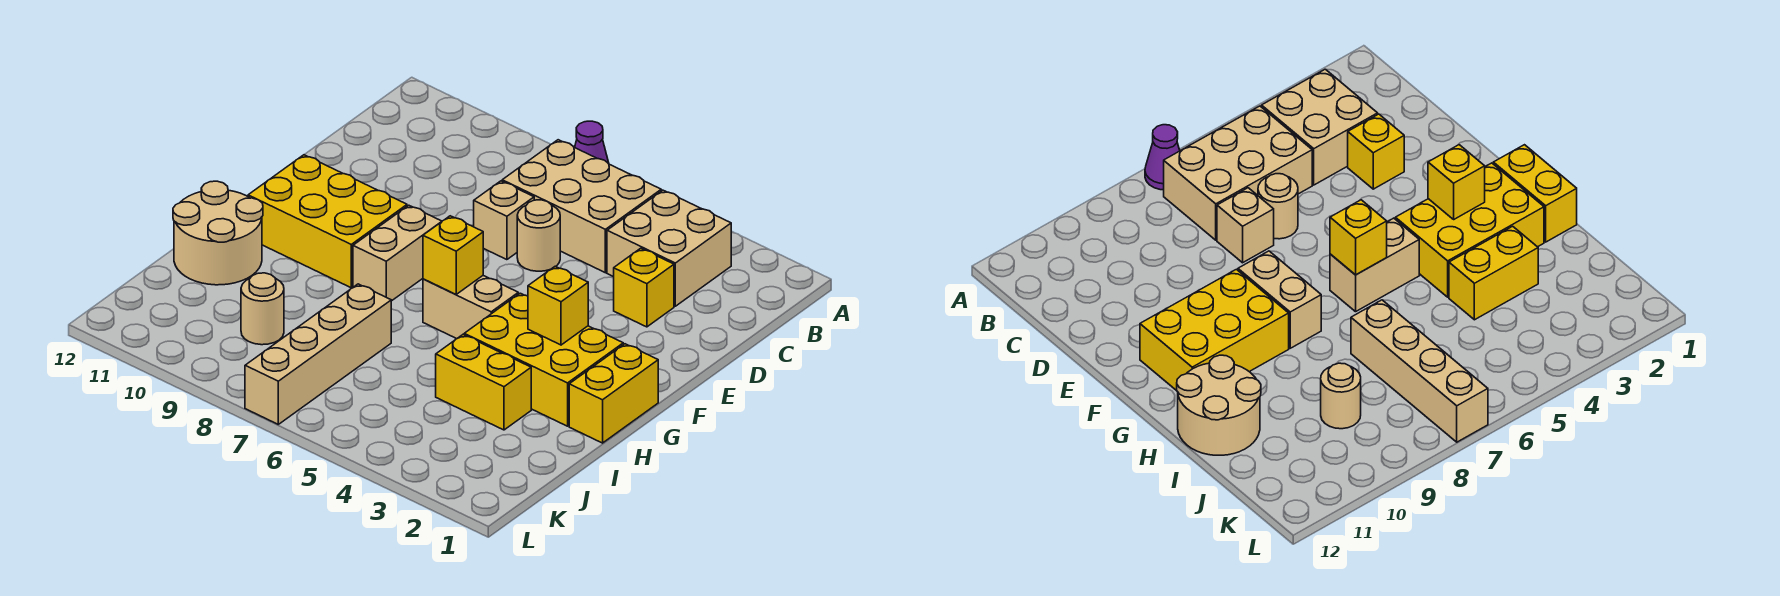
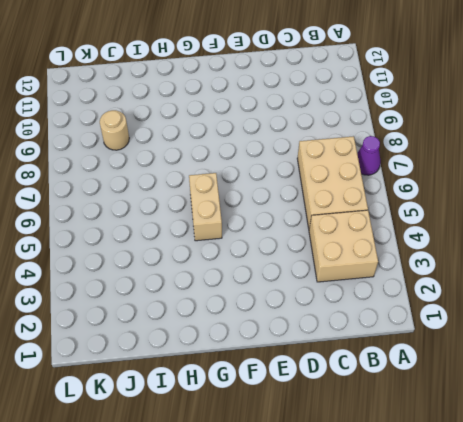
none -> yellow 1x1 brick [614,248,674,327]
none -> tan 1x1 round brick [517,200,560,271]
none -> tan 1x1 brick [474,181,534,260]

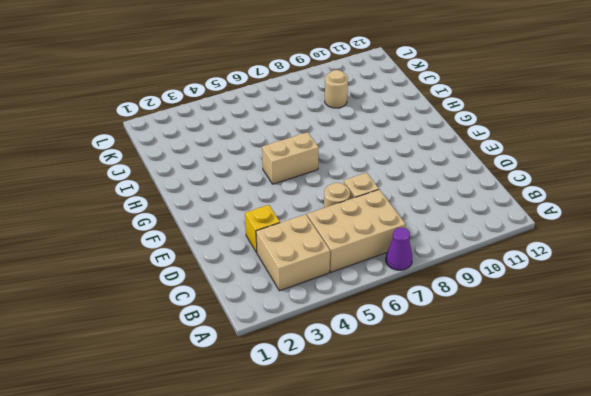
none -> tan 1x2 brick [353,205,442,301]
none -> yellow 2x3 brick [248,155,407,288]
none -> yellow 1x2 brick [569,344,658,443]

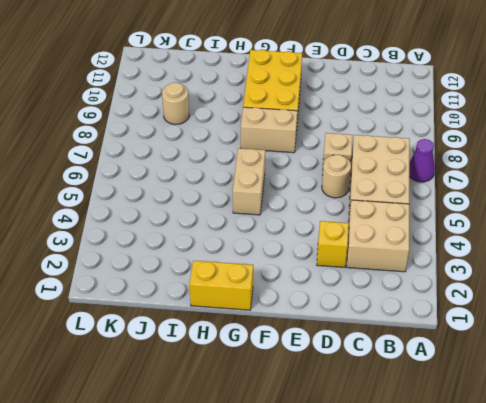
none -> yellow 2x3 brick [464,293,623,426]
none -> tan 2x2 round brick [173,181,263,285]
none -> yellow 1x2 brick [436,335,531,430]

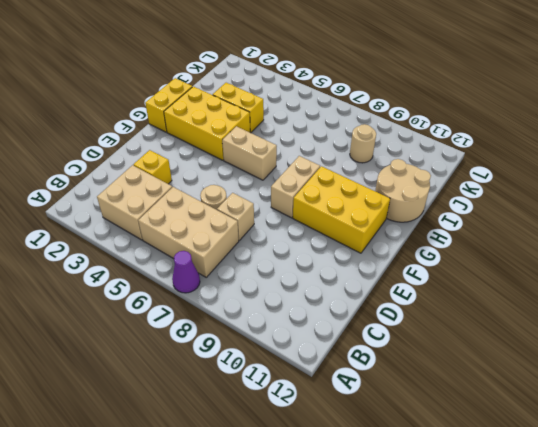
none -> tan 1x4 brick [245,284,391,424]
none -> yellow 1x1 brick [528,266,588,345]
none -> yellow 1x1 brick [423,216,483,294]

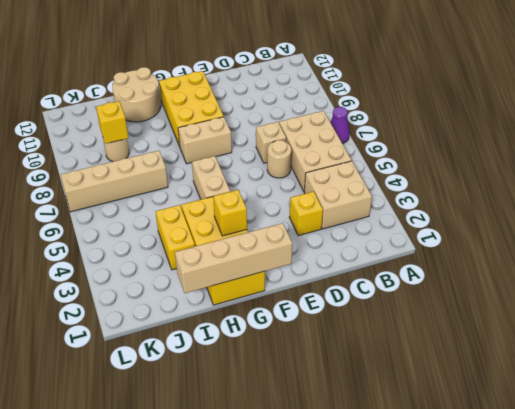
tan 1x4 brick [175,223,292,293] -> none
yellow 1x1 brick [96,101,128,144] -> yellow 1x1 brick moved to [423,216,483,294]

